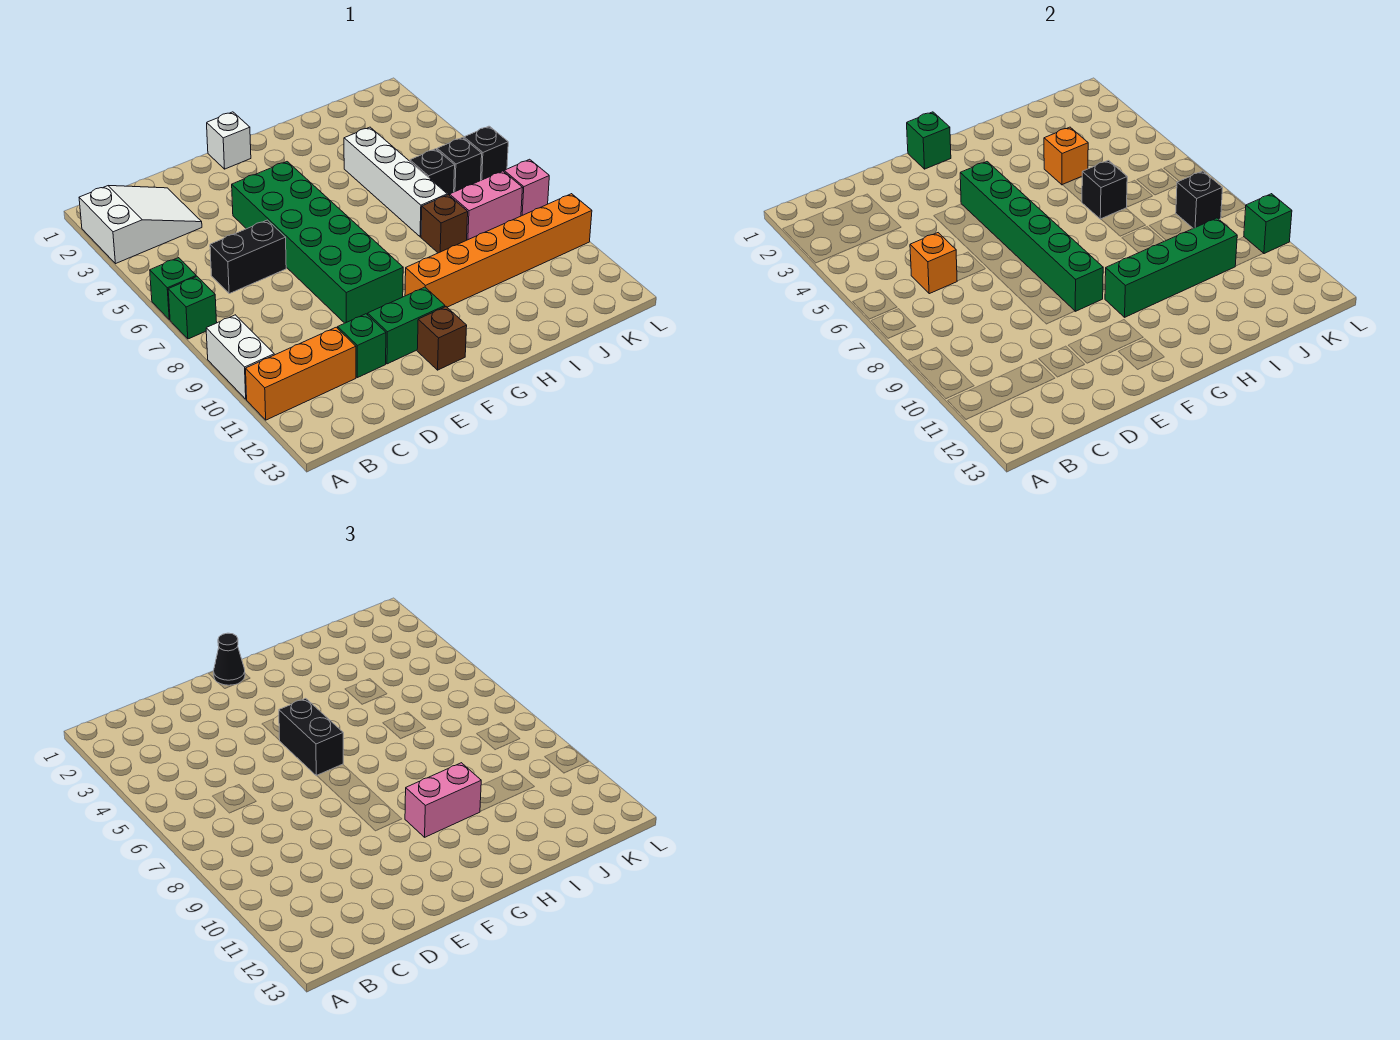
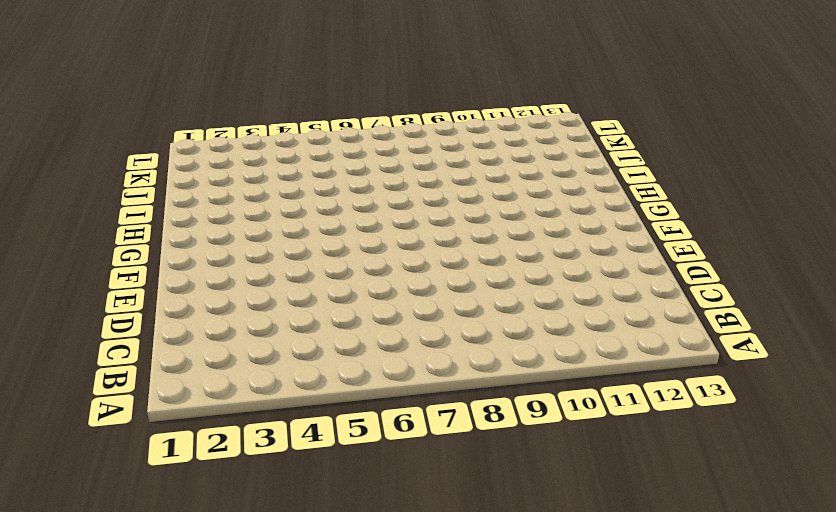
none -> white 2x3 slope [79,186,202,264]
none -> green 1x1 brick [150,258,196,320]
none -> green 1x1 brick [168,276,217,339]
none -> white 1x2 brick [206,315,274,399]

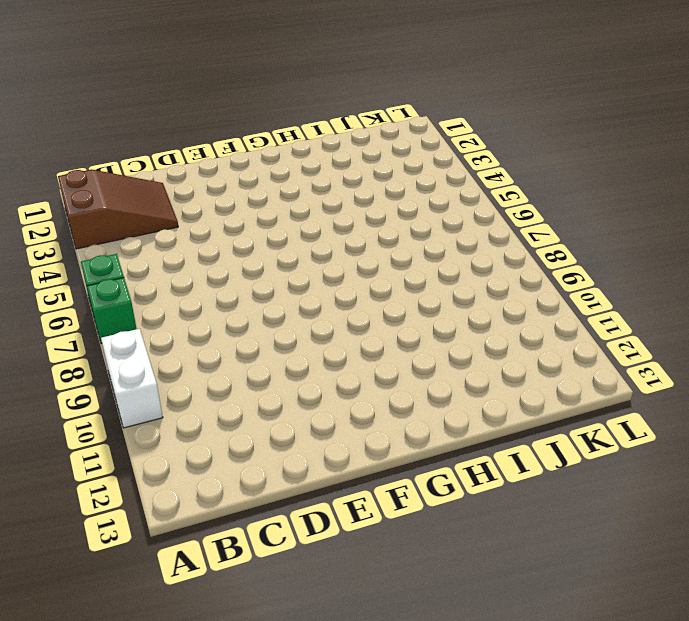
brown 2x3 slope [58,170,178,249] -> white 2x3 slope [79,186,202,264]
none -> orange 1x3 brick [246,327,356,420]
none -> black 1x2 brick [210,220,286,294]
none -> green 1x1 brick [338,314,386,378]
none -> green 2x6 brick [232,162,403,323]

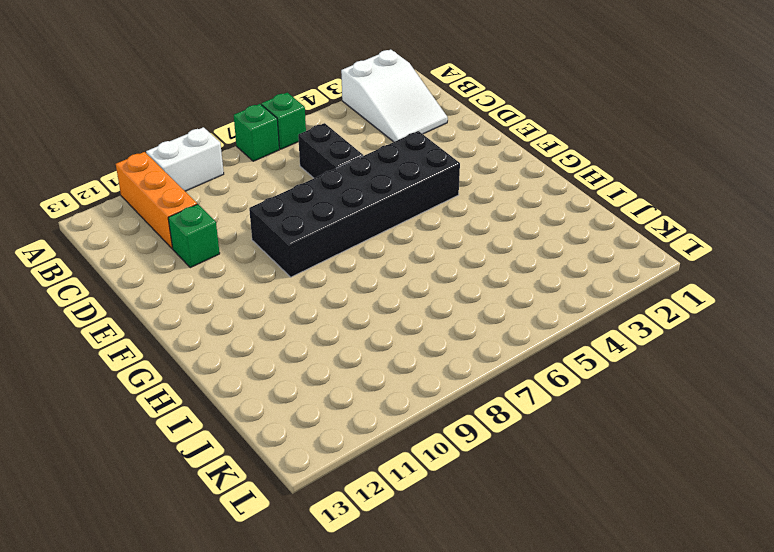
black 2x6 brick [249,131,460,277] -> green 2x6 brick [232,162,403,323]
none -> green 1x2 brick [368,287,445,364]
none -> white 1x1 brick [207,112,251,169]
none -> brown 1x1 brick [417,307,467,370]
none -> orange 1x6 brick [405,194,592,307]

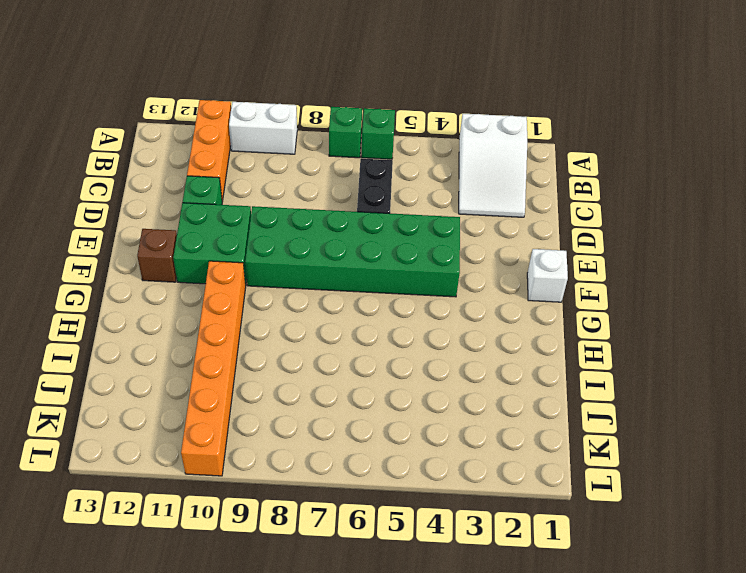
green 2x2 brick [173,203,251,286] -> green 1x2 brick [368,287,445,364]
none -> white 1x4 brick [344,127,447,237]
none -> brown 1x1 brick [421,195,468,253]
none -> black 1x1 brick [410,149,455,196]
none -> pink 1x2 brick [450,171,523,240]

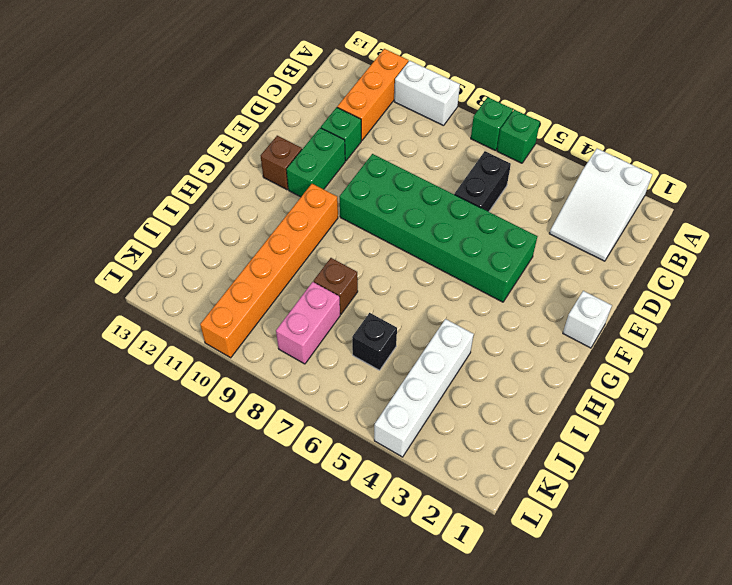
white 1x4 brick [374,319,474,457] -> white 1x4 brick turned to [344,127,447,237]
none -> black 1x1 brick [437,137,482,192]
none -> black 1x1 brick [464,126,508,180]
none -> pink 1x1 brick [504,159,549,216]
none -> orange 1x1 brick [910,233,957,294]

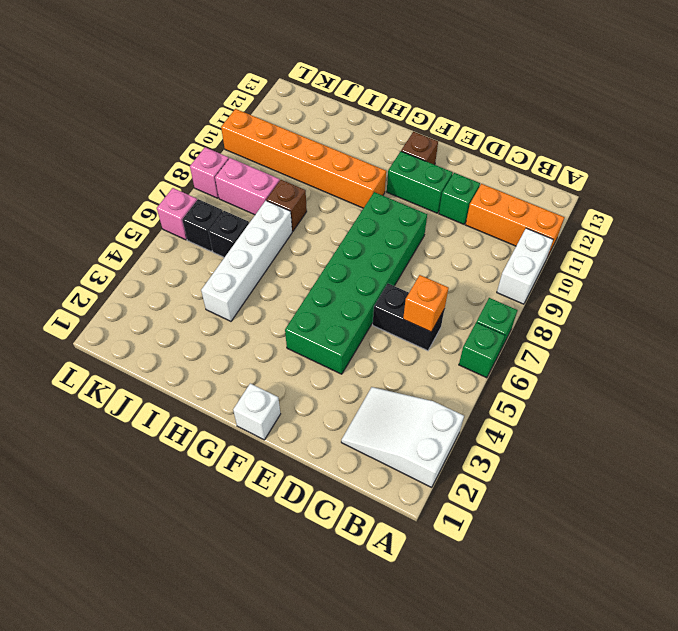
pink 1x1 brick [157,188,197,240] -> black 1x1 brick [464,126,508,180]
none -> green 1x1 brick [907,112,951,169]
none -> green 1x6 brick [960,162,1103,311]
none -> green 1x4 brick [1105,218,1237,317]
none -> orange 1x1 brick [1044,127,1088,185]

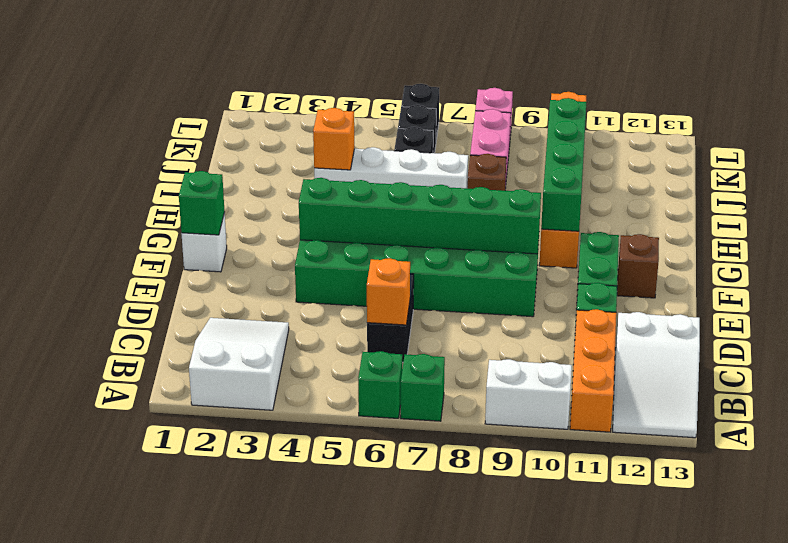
white 2x3 slope [613,312,700,438] -> none
none -> black 1x1 brick [1082,160,1127,219]
none -> black 1x1 brick [1176,171,1223,228]
none -> green 1x1 brick [1244,194,1292,254]
none -> black 1x1 cone [214,633,245,685]

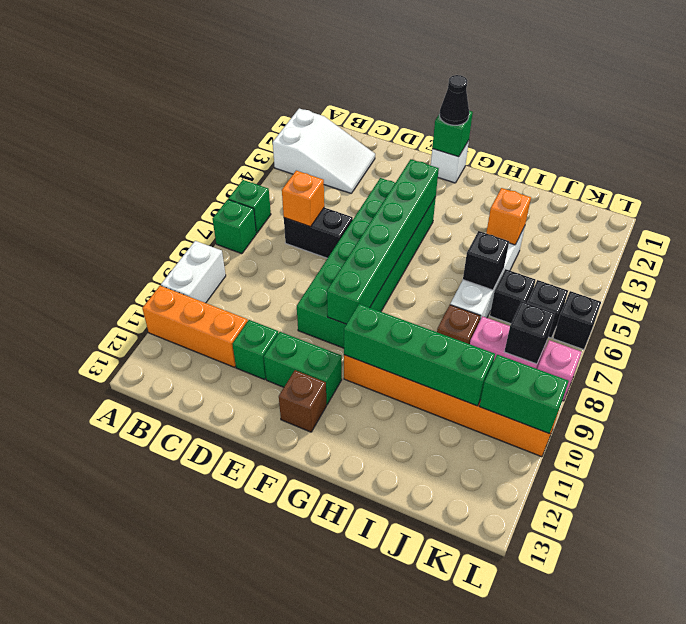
green 1x2 brick [479,355,569,434] -> green 1x1 brick [1244,194,1292,254]
none -> black 1x2 brick [279,698,343,776]
none -> pink 1x2 brick [405,763,481,837]

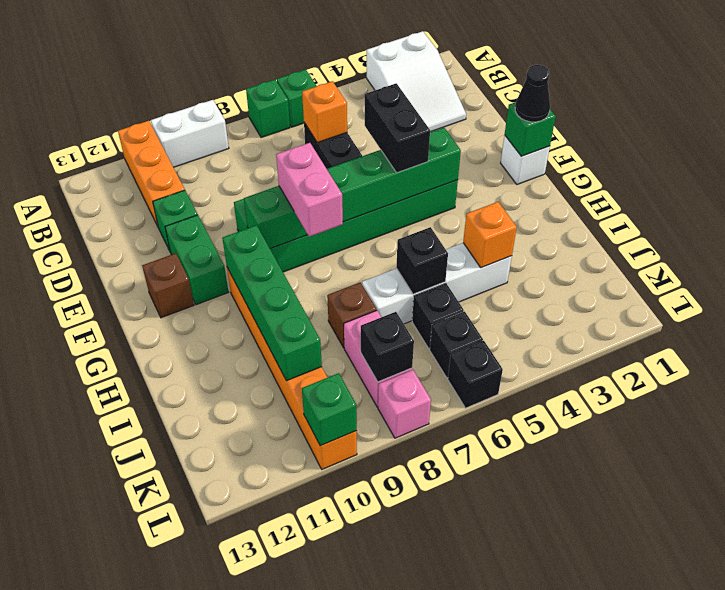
black 1x2 brick [365,83,430,173] -> black 1x2 brick turned to [279,698,343,776]
pink 1x2 brick [276,143,343,237] -> pink 1x2 brick moved to [405,763,481,837]

